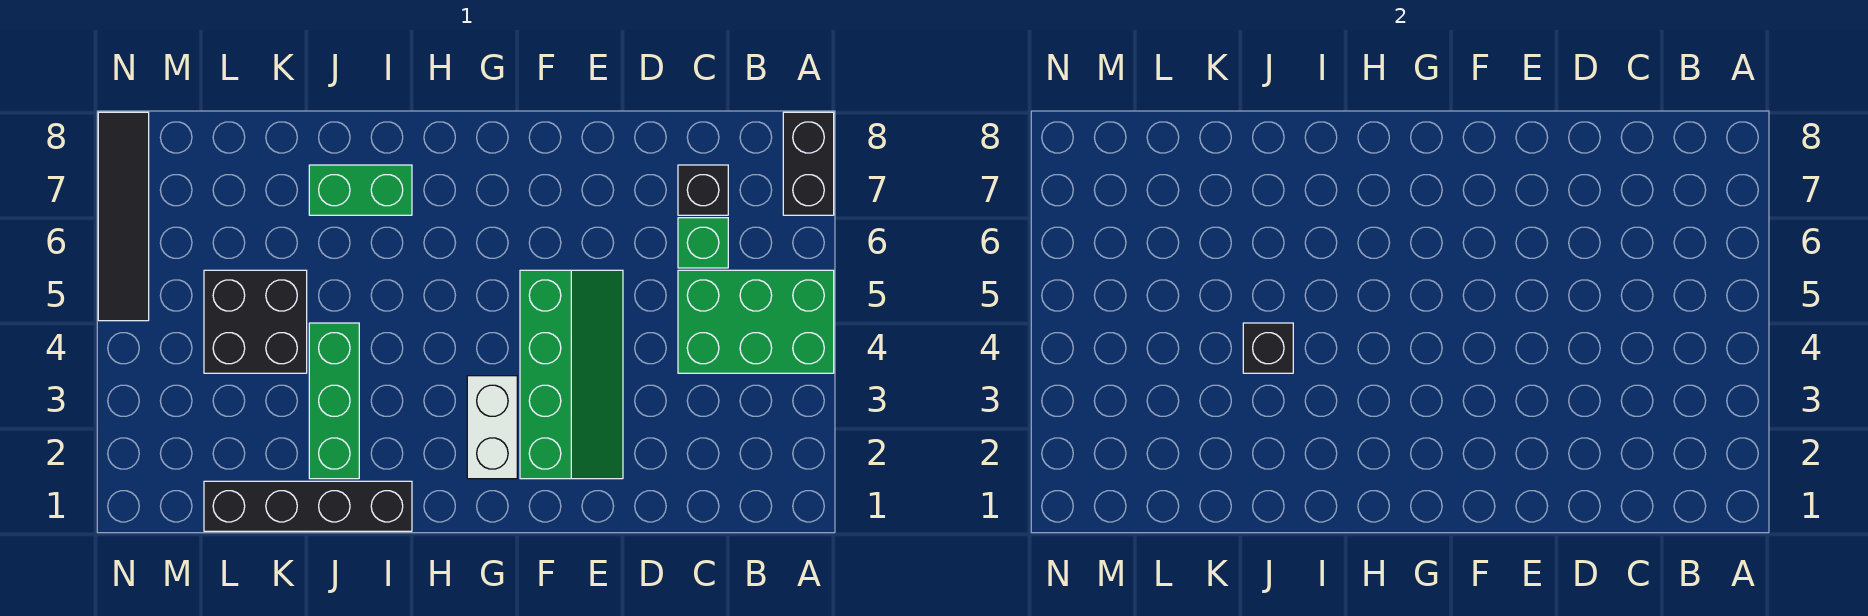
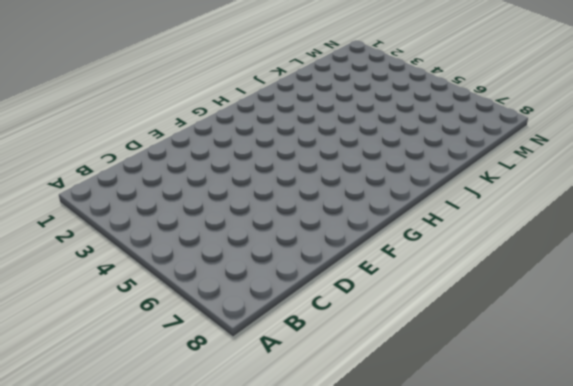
none -> green 2x3 brick [678,270,834,373]
none -> black 1x2 brick [783,112,834,215]
none -> green 1x1 brick [678,218,728,268]

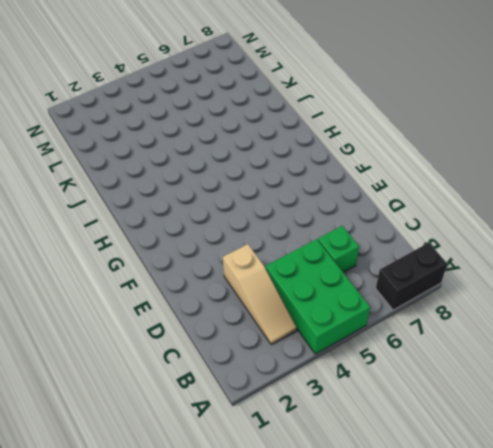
tan 1x3 slope [223,244,297,345] -> none
none -> black 1x1 brick [678,165,728,215]
none -> green 2x4 slope [520,270,623,479]
none -> white 1x2 brick [467,376,517,479]

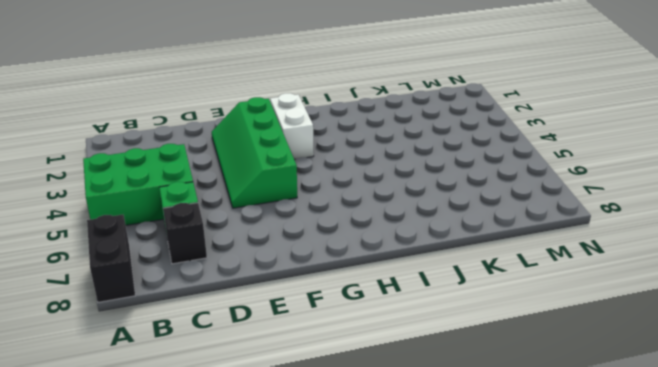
none -> black 1x4 brick [204,481,412,531]
none -> green 1x2 brick [309,165,412,215]
none -> green 1x3 brick [309,323,359,479]

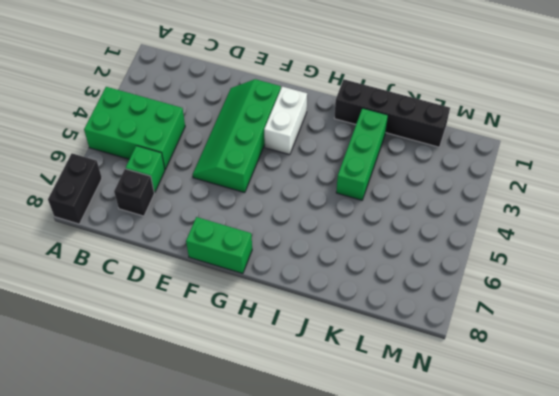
green 1x2 brick [186,217,252,274] -> green 1x2 brick moved to [309,165,412,215]
none -> black 2x2 brick [204,270,307,373]
none -> black 1x4 tile [98,112,149,321]
none -> black 1x1 brick [1243,323,1293,373]

